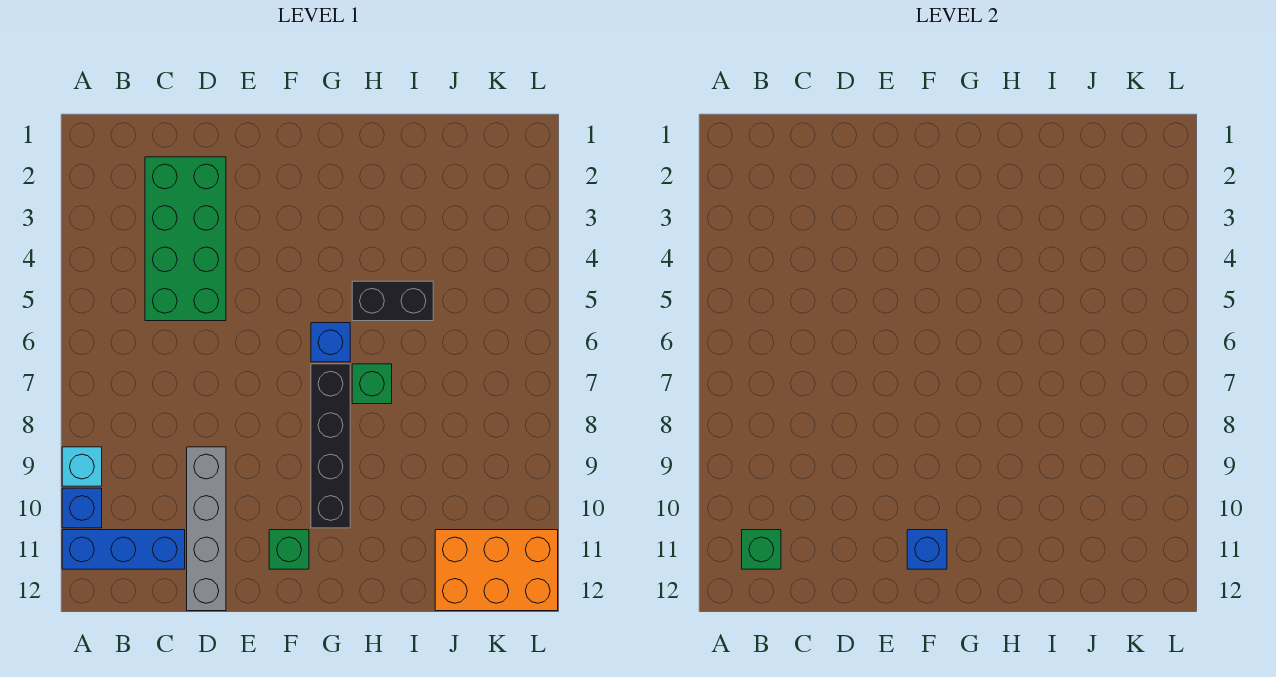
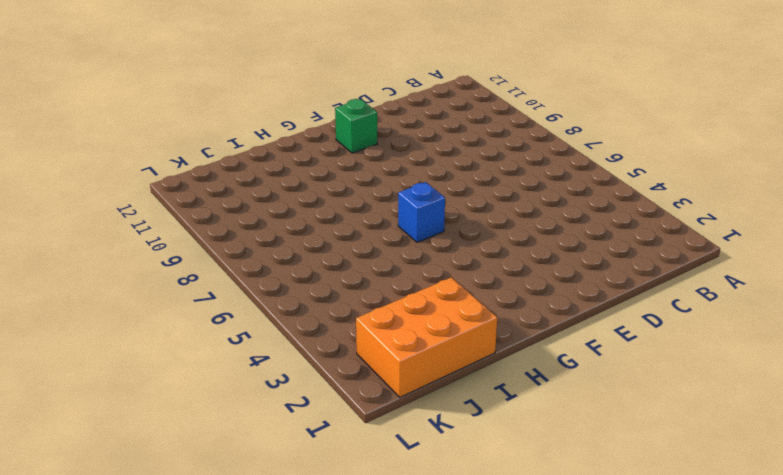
orange 2x3 brick [356,277,497,397] -> orange 2x3 brick moved to [435,530,558,611]
none -> cyan 1x1 brick [62,447,102,486]
none -> blue 1x1 brick [62,488,102,528]
none -> blue 1x3 brick [62,530,185,569]

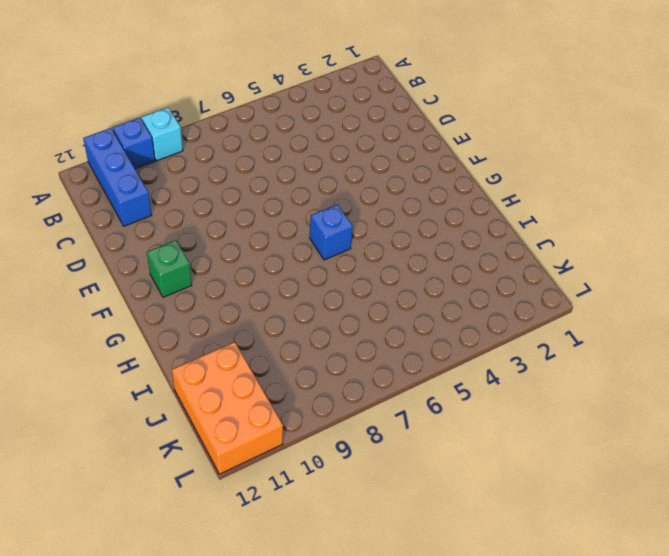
none -> green 2x4 brick [145,157,226,321]
none -> grey 1x4 brick [187,447,226,611]
none -> black 1x4 brick [311,364,350,528]

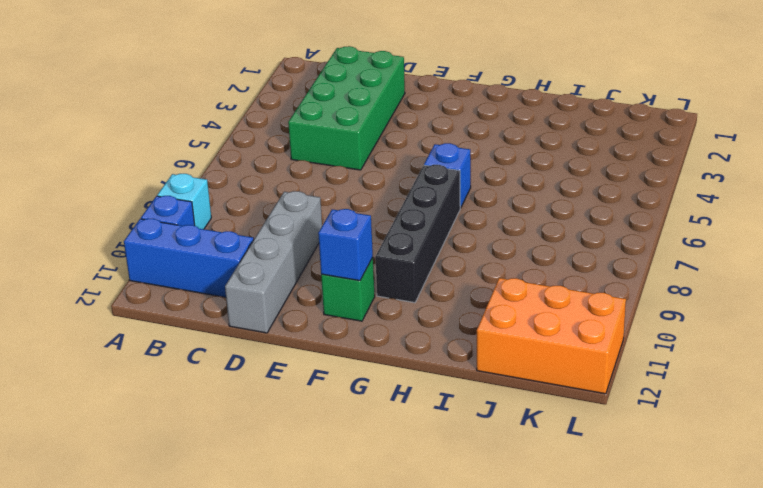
none -> black 1x2 brick [352,281,433,321]
none -> green 1x1 brick [352,364,392,404]
none -> green 1x1 brick [742,530,781,569]

